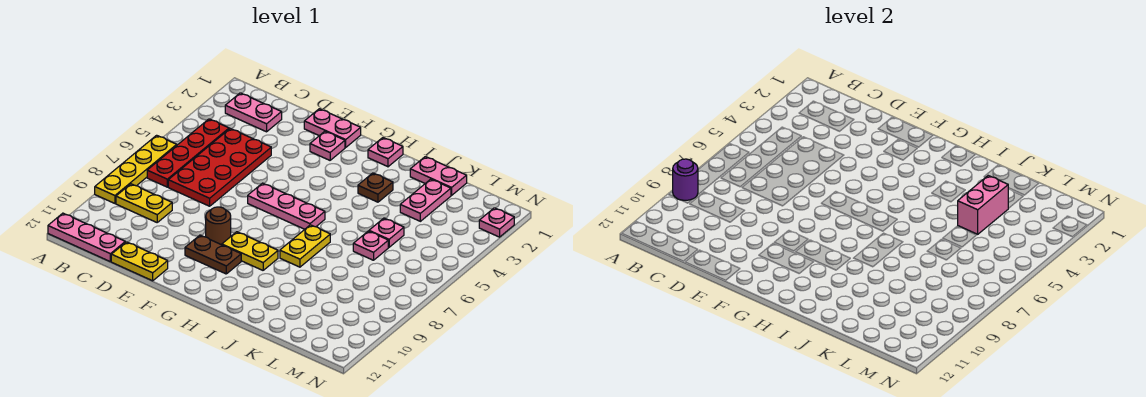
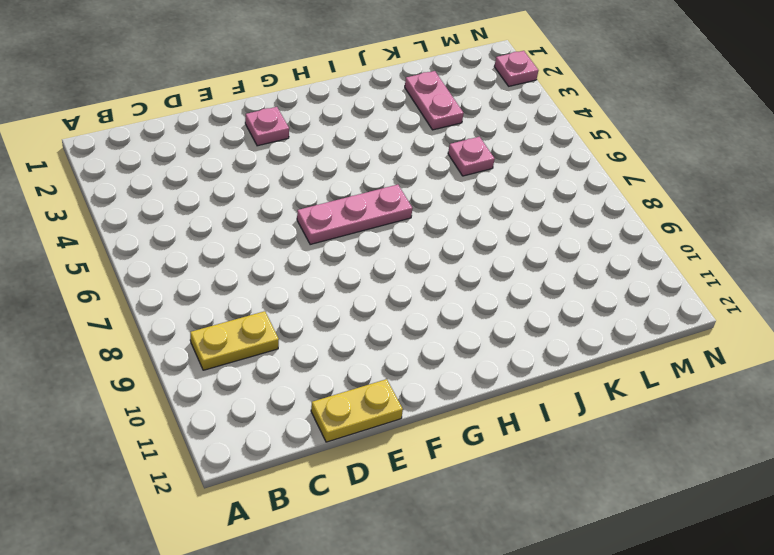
none -> yellow 1x4 plate [95,135,177,203]
none -> pink 1x3 plate [48,213,125,262]
none -> pink 1x2 plate [225,93,282,132]

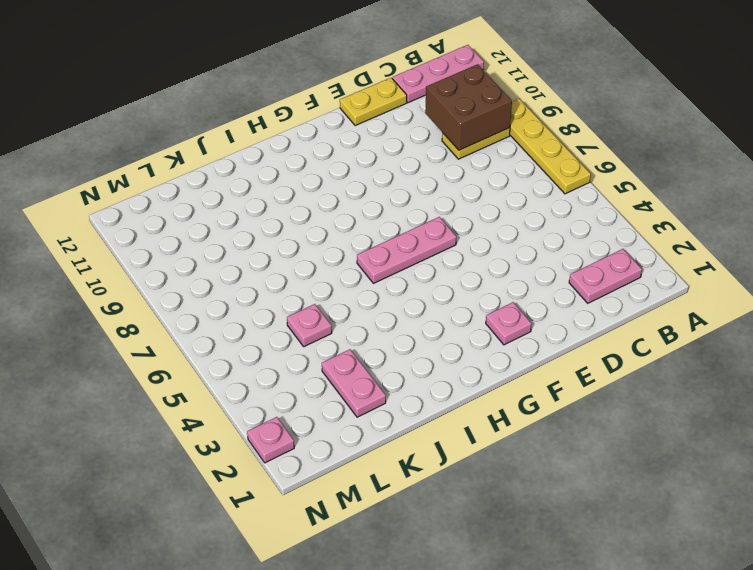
brown 2x2 brick [425,64,512,150] -> none
none -> red 1x4 plate [147,119,229,187]
none -> red 2x4 plate [168,129,271,206]
none -> pink 1x2 plate [304,109,361,147]

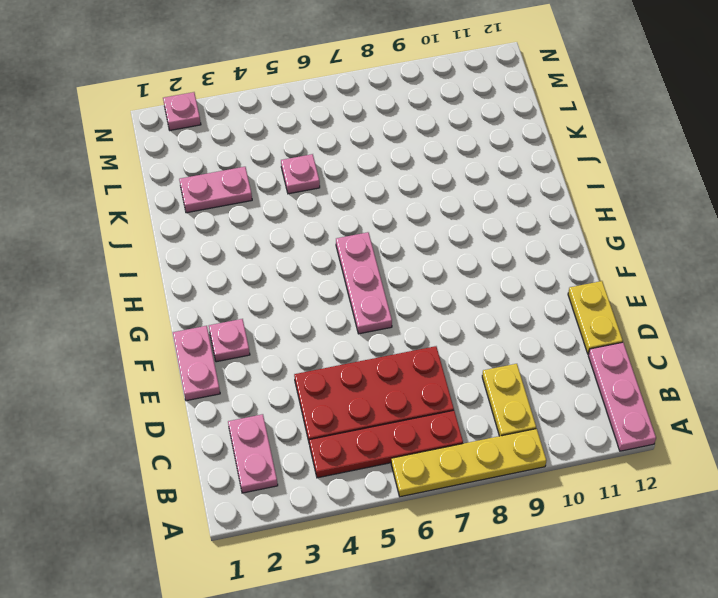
none -> brown 1x1 round brick [206,207,231,245]
none -> brown 1x2 plate [185,235,241,274]
none -> yellow 1x2 plate [222,232,278,270]

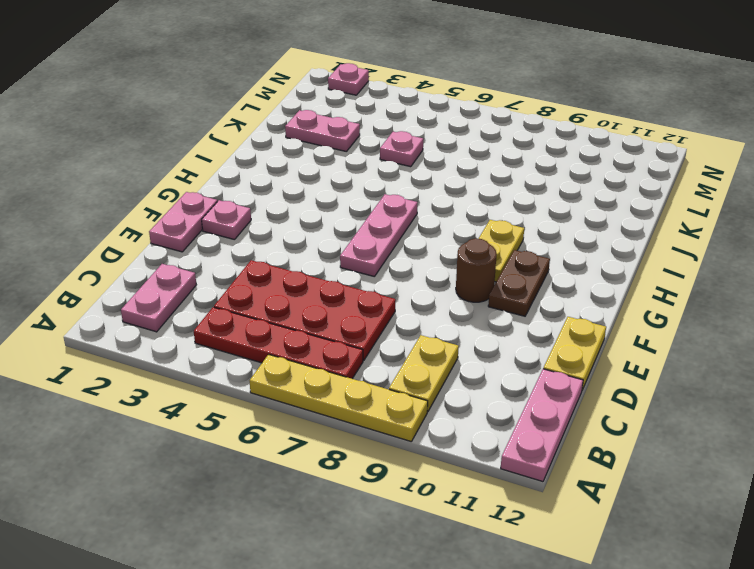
none -> pink 1x1 plate [368,138,403,167]
none -> brown 1x1 plate [358,173,393,202]
none -> yellow 1x2 plate [280,225,330,267]

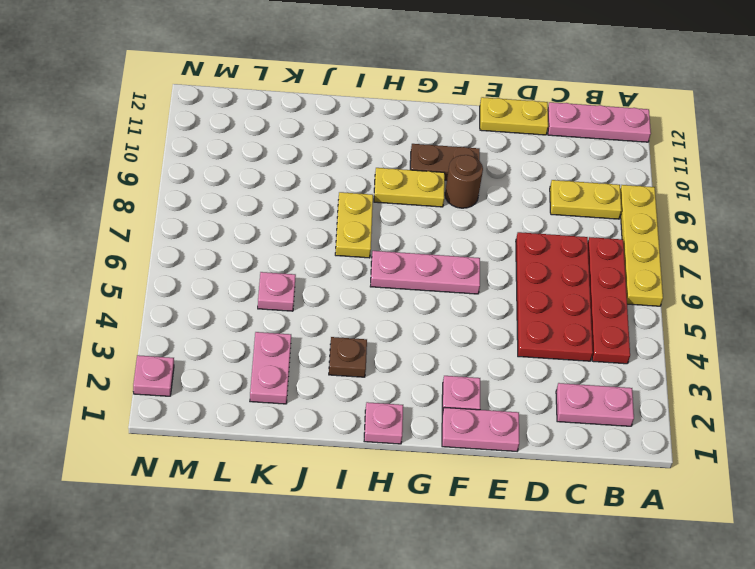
none -> pink 1x2 plate [410,157,467,195]
none -> pink 1x1 plate [353,231,388,260]
none -> purple 1x1 round brick [673,159,698,200]

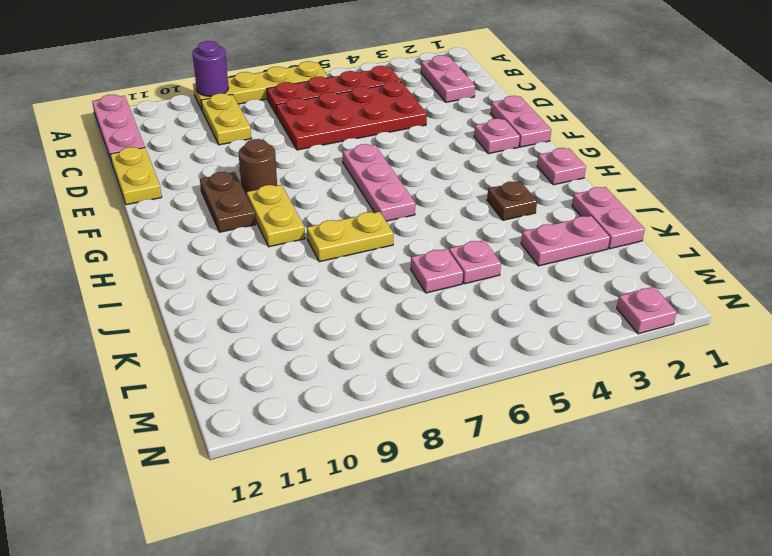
none -> pink 1x2 brick [958,176,1008,234]

